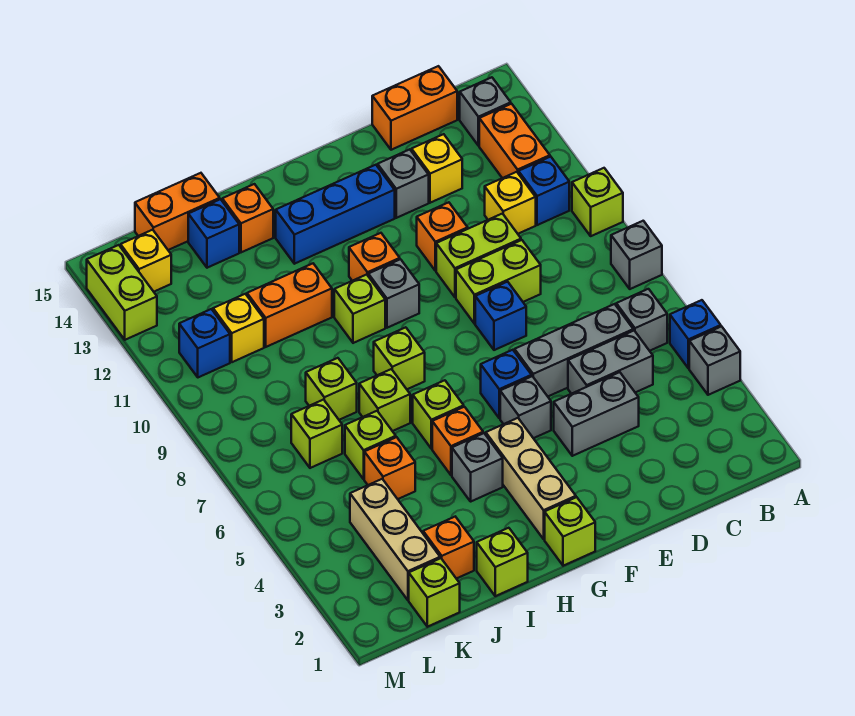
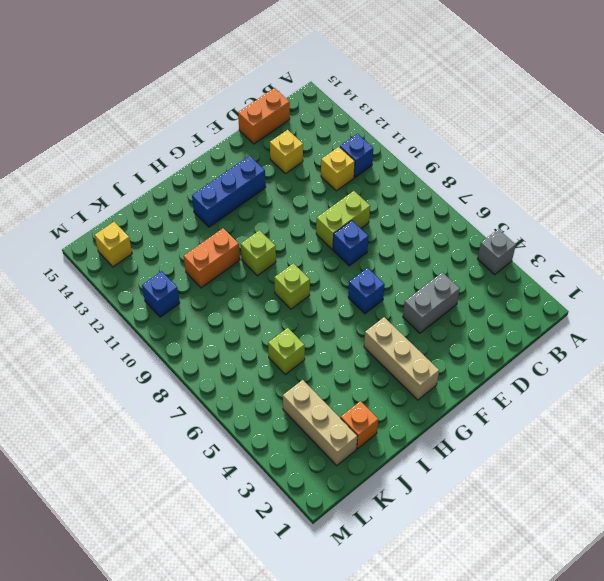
none -> blue 1x1 brick [670,300,721,369]
none -> grey 1x1 brick [611,221,662,289]
none -> lime 1x1 brick [572,168,623,236]
none -> grey 1x1 brick [616,289,667,351]

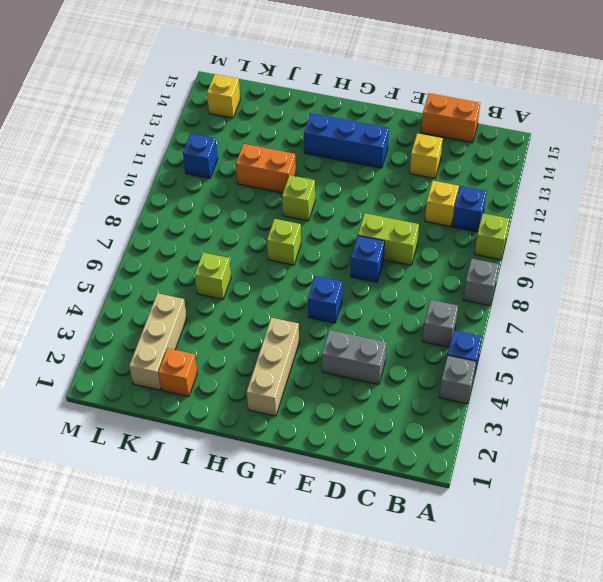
none -> orange 1x2 brick [479,104,550,178]
none -> grey 1x1 brick [460,77,511,146]
none -> grey 1x2 brick [568,331,653,394]
none -> grey 1x3 brick [515,304,633,396]

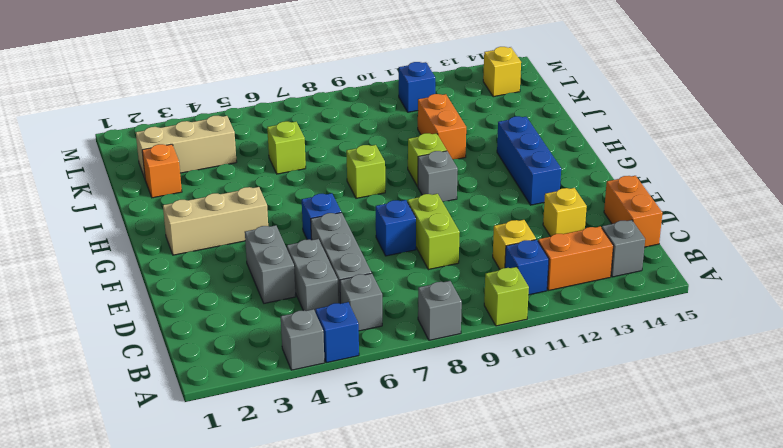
none -> lime 1x2 brick [436,214,521,297]
none -> orange 1x1 brick [417,202,468,271]
none -> grey 1x1 brick [378,149,429,218]
none -> grey 1x1 brick [500,376,551,438]

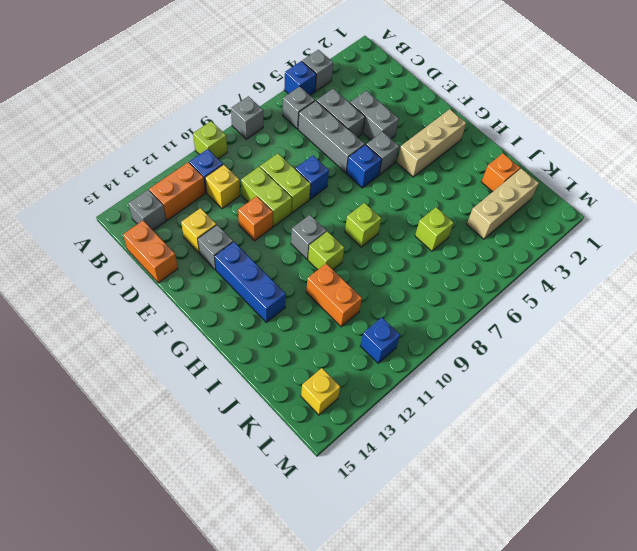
none -> lime 1x1 brick [545,497,595,566]
none -> orange 1x1 brick [349,233,400,281]
none -> grey 1x1 brick [452,433,503,501]
none -> orange 1x1 brick [432,407,483,475]

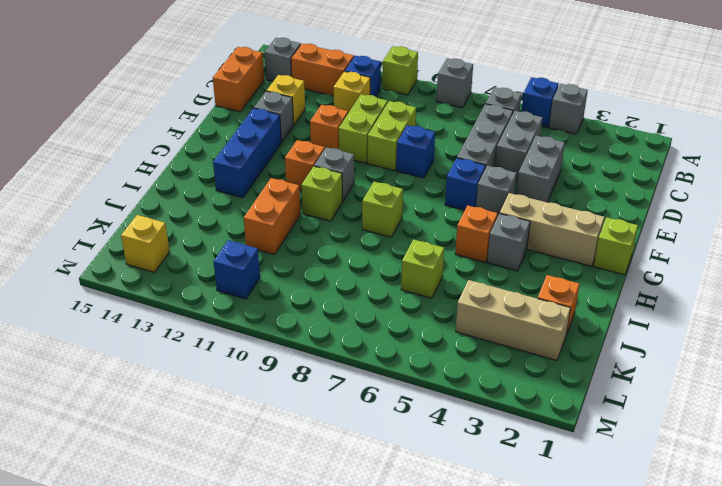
none -> lime 1x1 brick [413,380,464,449]
none -> lime 1x1 brick [477,528,528,596]
none -> lime 1x1 brick [359,369,410,431]
none -> orange 1x1 brick [222,184,273,252]

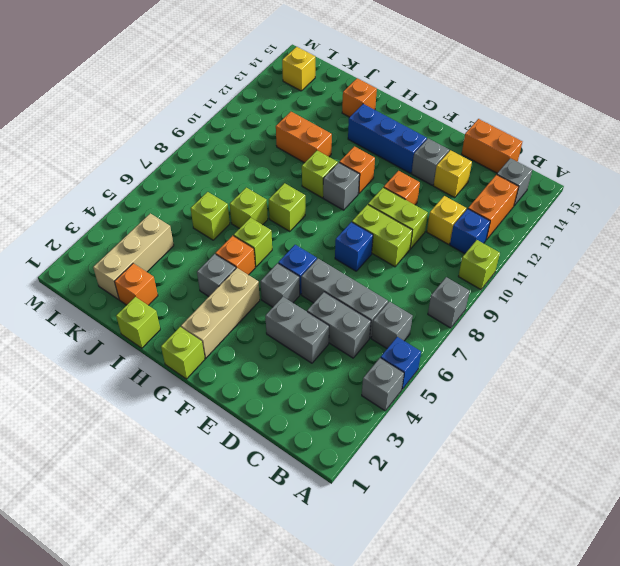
none -> orange 1x1 brick [364,437,415,499]
none -> lime 1x1 brick [306,358,357,420]
none -> blue 1x1 brick [188,199,239,268]
none -> orange 1x2 brick [135,173,220,250]

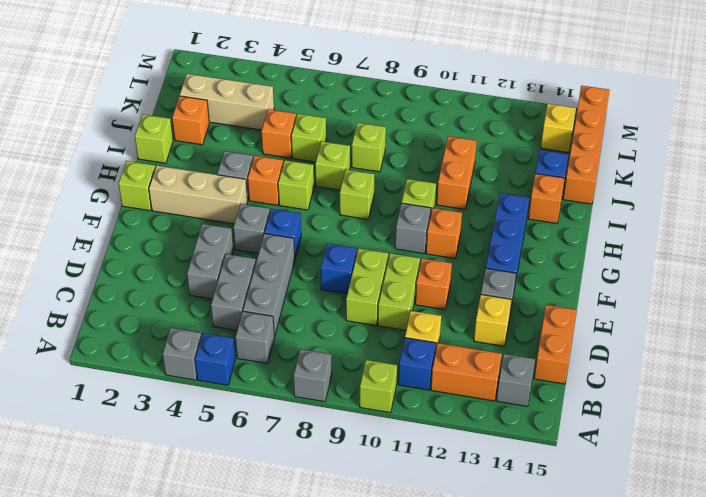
orange 1x4 brick [563,86,610,204] -> orange 1x2 brick [135,173,220,250]
none -> lime 1x1 brick [409,558,460,627]
none -> lime 1x1 brick [291,400,342,468]
none -> yellow 1x1 brick [213,294,264,362]
none -> blue 1x1 brick [179,309,230,377]

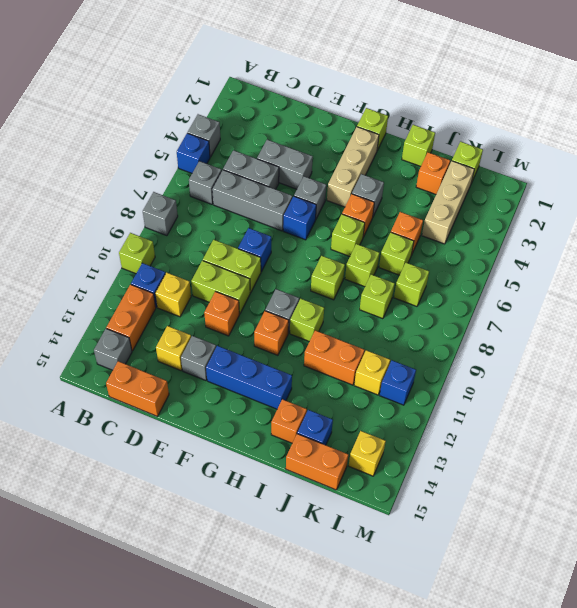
none -> lime 1x2 brick [87,245,157,340]

